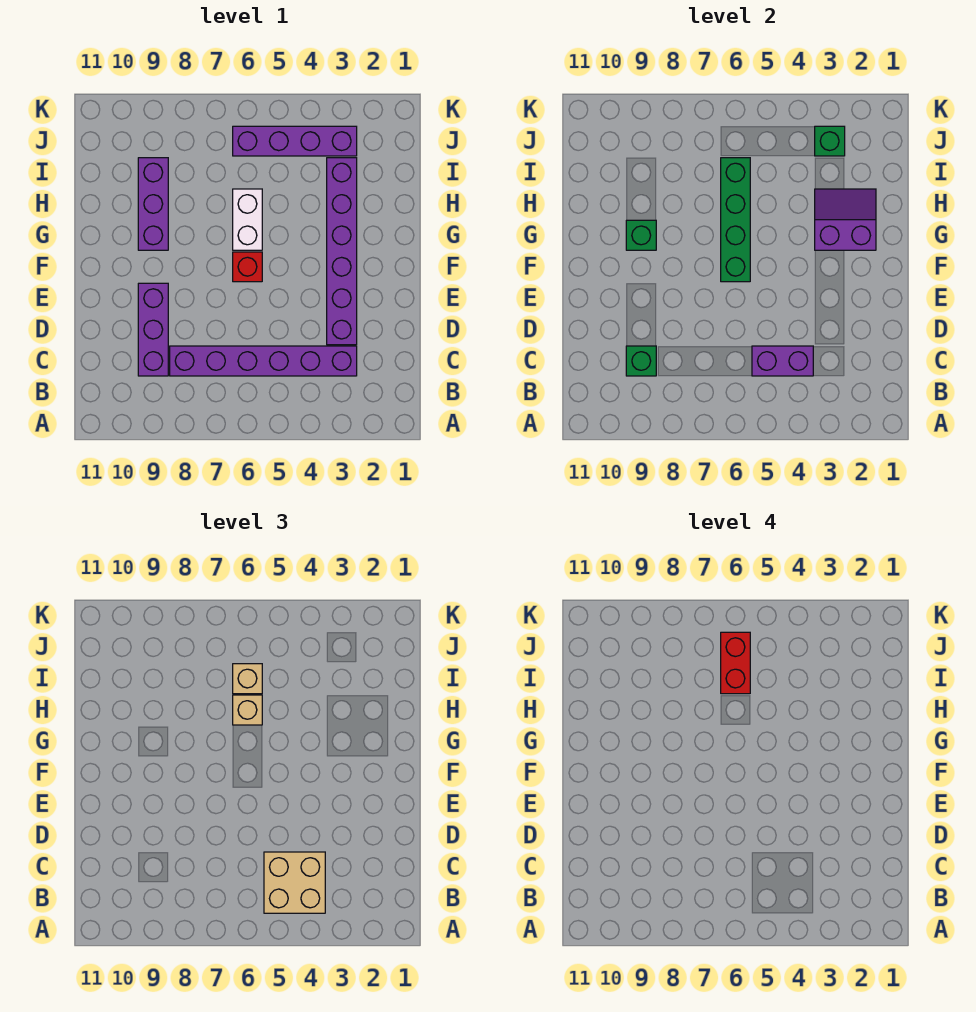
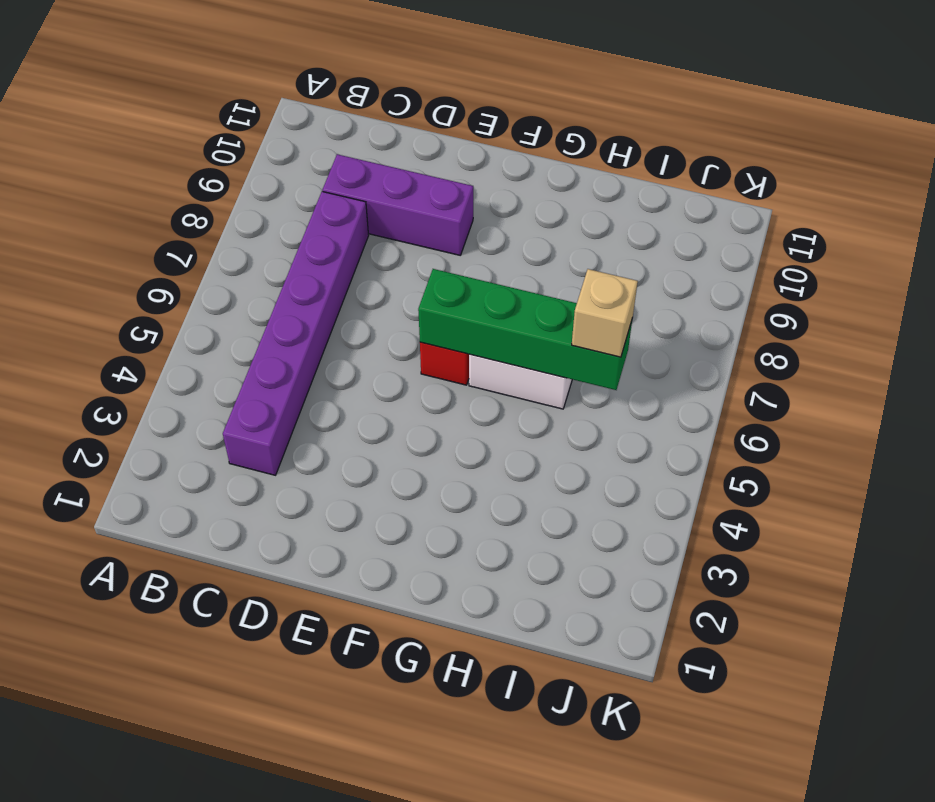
none -> purple 1x6 brick [327,158,357,345]
none -> purple 1x3 brick [138,158,168,250]
none -> purple 1x4 brick [233,126,357,156]

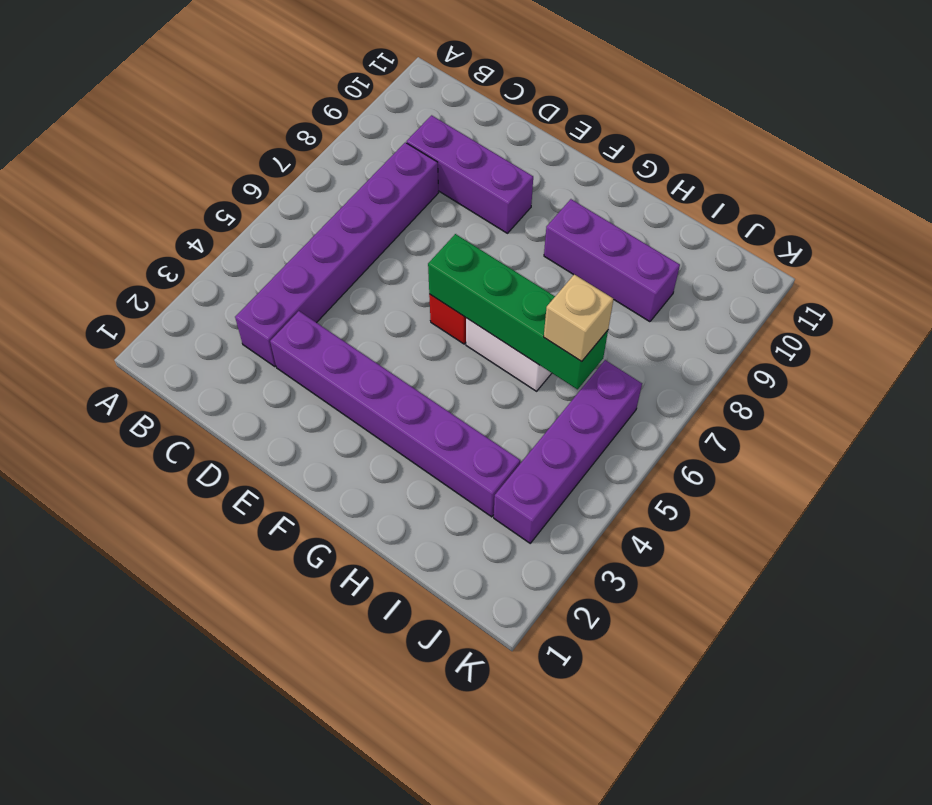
none -> purple 1x2 brick [752,346,813,376]
none -> green 1x1 brick [626,346,656,376]
none -> purple 2x2 slope [815,189,876,250]

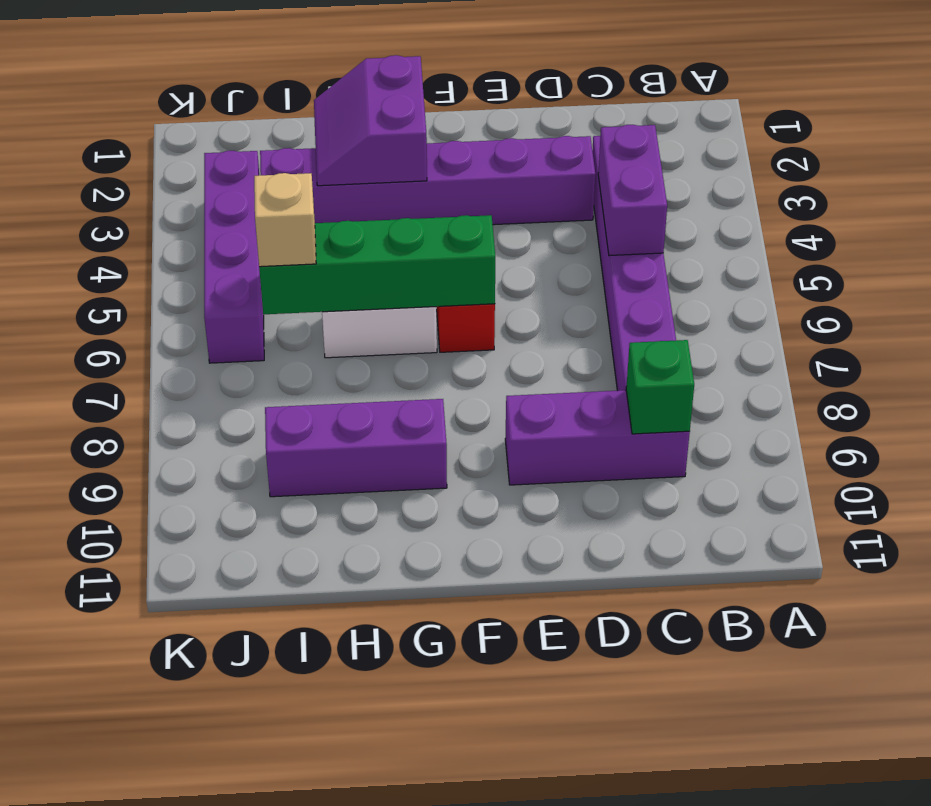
none -> green 1x1 brick [626,220,656,250]
none -> green 1x1 brick [815,126,845,156]
none -> tan 2x2 brick [264,852,325,913]

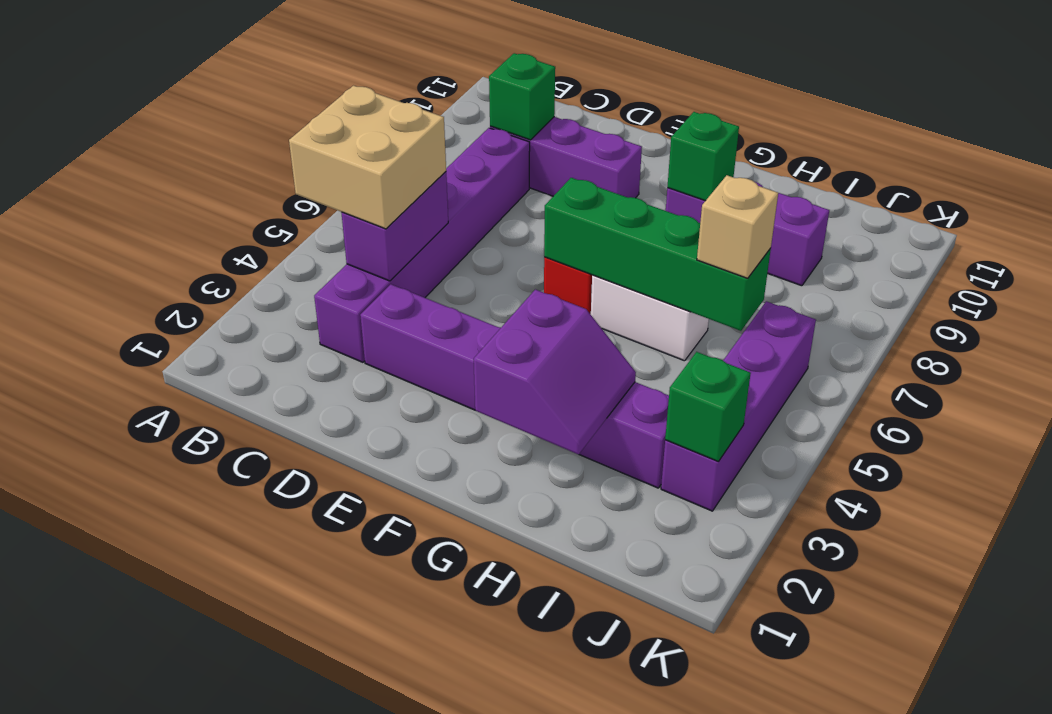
none -> tan 1x1 brick [233,695,262,725]
none -> red 1x2 brick [721,632,750,694]

